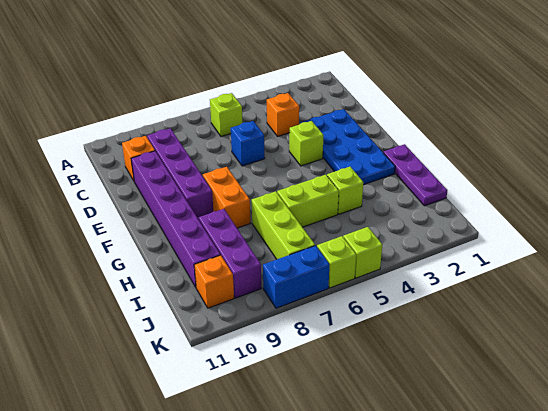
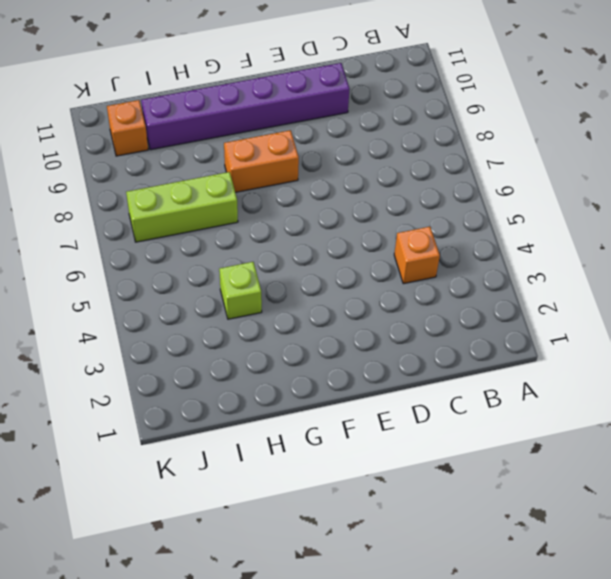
none -> lime 1x1 brick [210,93,243,136]
none -> purple 1x4 brick [147,128,213,219]
none -> orange 1x1 brick [122,136,155,181]

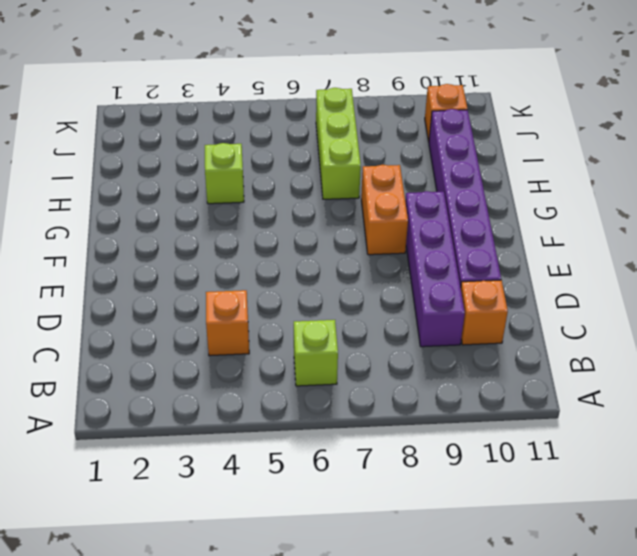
none -> blue 2x4 plate [301,109,395,185]
none -> blue 1x1 brick [231,121,265,166]
none -> lime 1x1 brick [289,121,323,166]

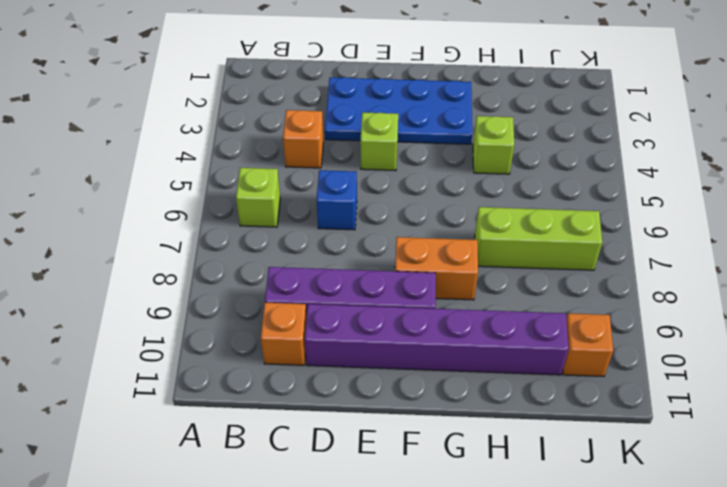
none -> purple 1x3 plate [383,144,447,206]
none -> lime 1x2 brick [277,175,339,227]
none -> purple 1x3 brick [199,209,261,298]

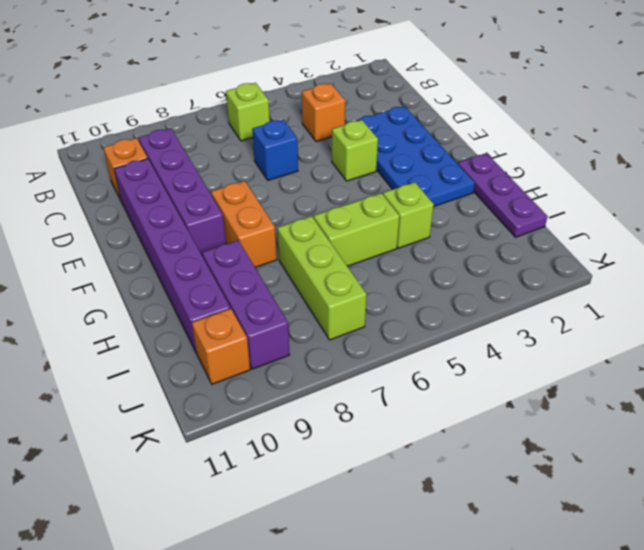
none -> lime 1x1 brick [343,227,382,278]
none -> lime 1x1 brick [317,236,356,288]
none -> blue 1x2 brick [263,246,330,308]

